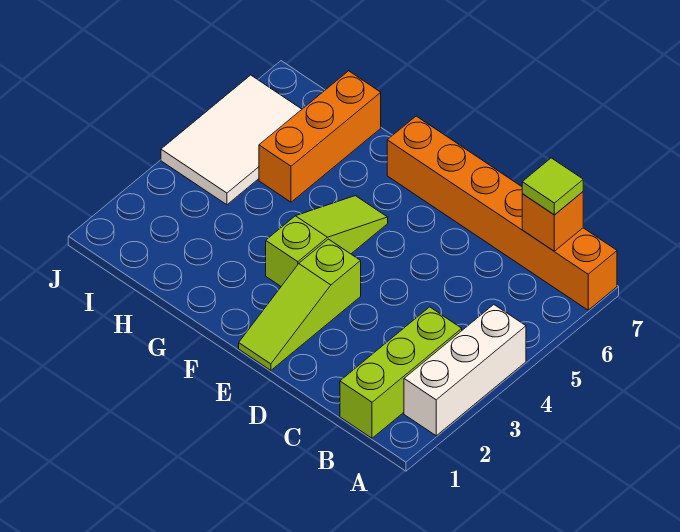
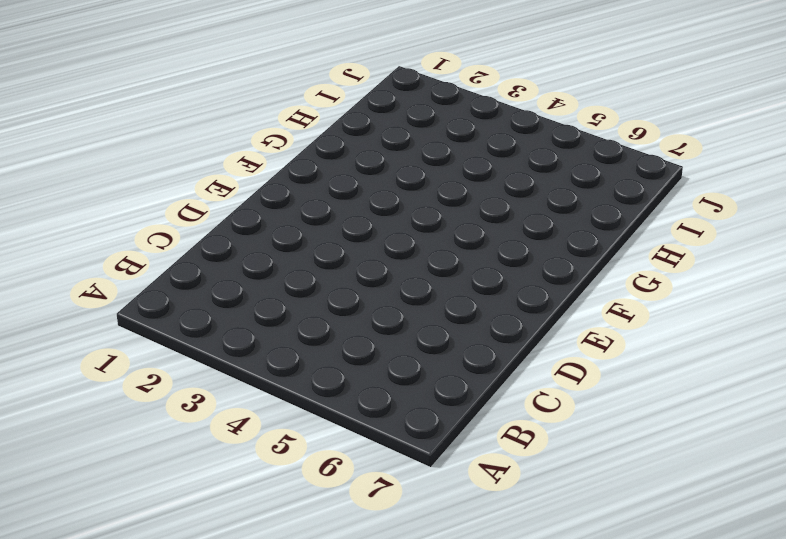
none -> white 1x3 brick [404,305,526,436]
none -> orange 1x6 brick [387,116,617,310]

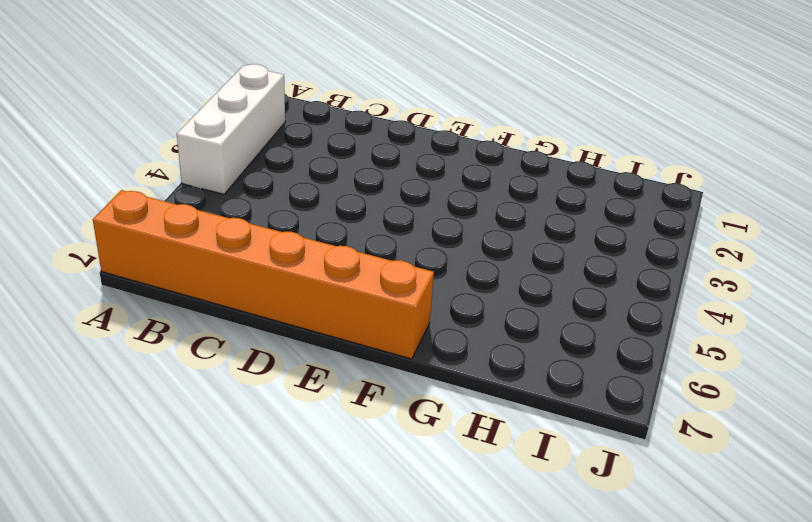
none -> lime 1x3 brick [340,307,462,438]
none -> lime 1x3 slope [239,239,361,371]

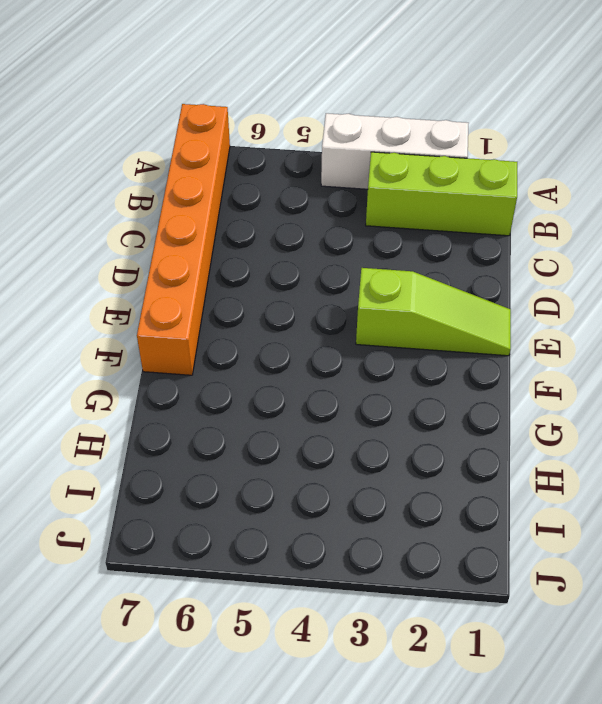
none -> lime 1x3 slope [266,196,388,286]
none -> orange 1x3 brick [259,71,381,202]

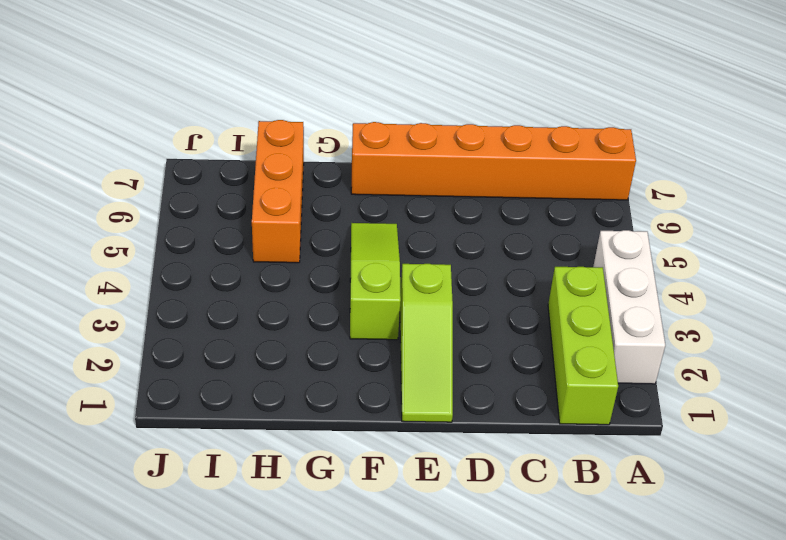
none -> white 2x3 tile [161,75,302,205]
none -> orange 1x1 brick [522,192,583,251]

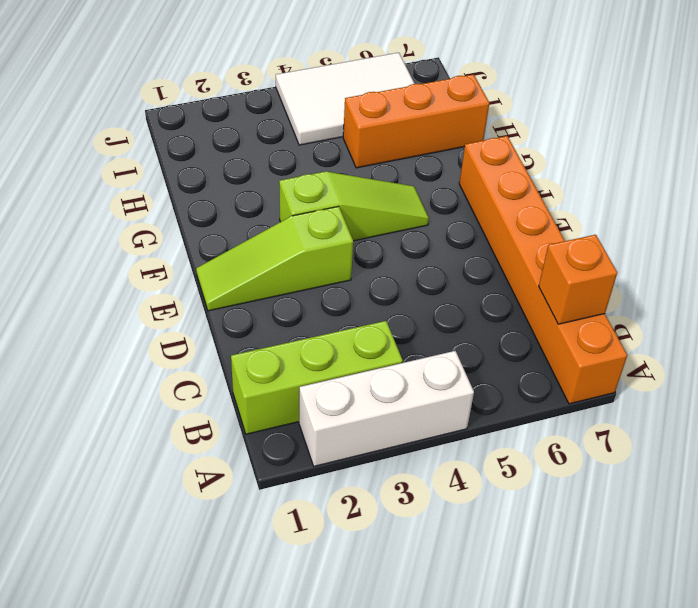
none -> lime 1x1 tile [522,158,583,215]

